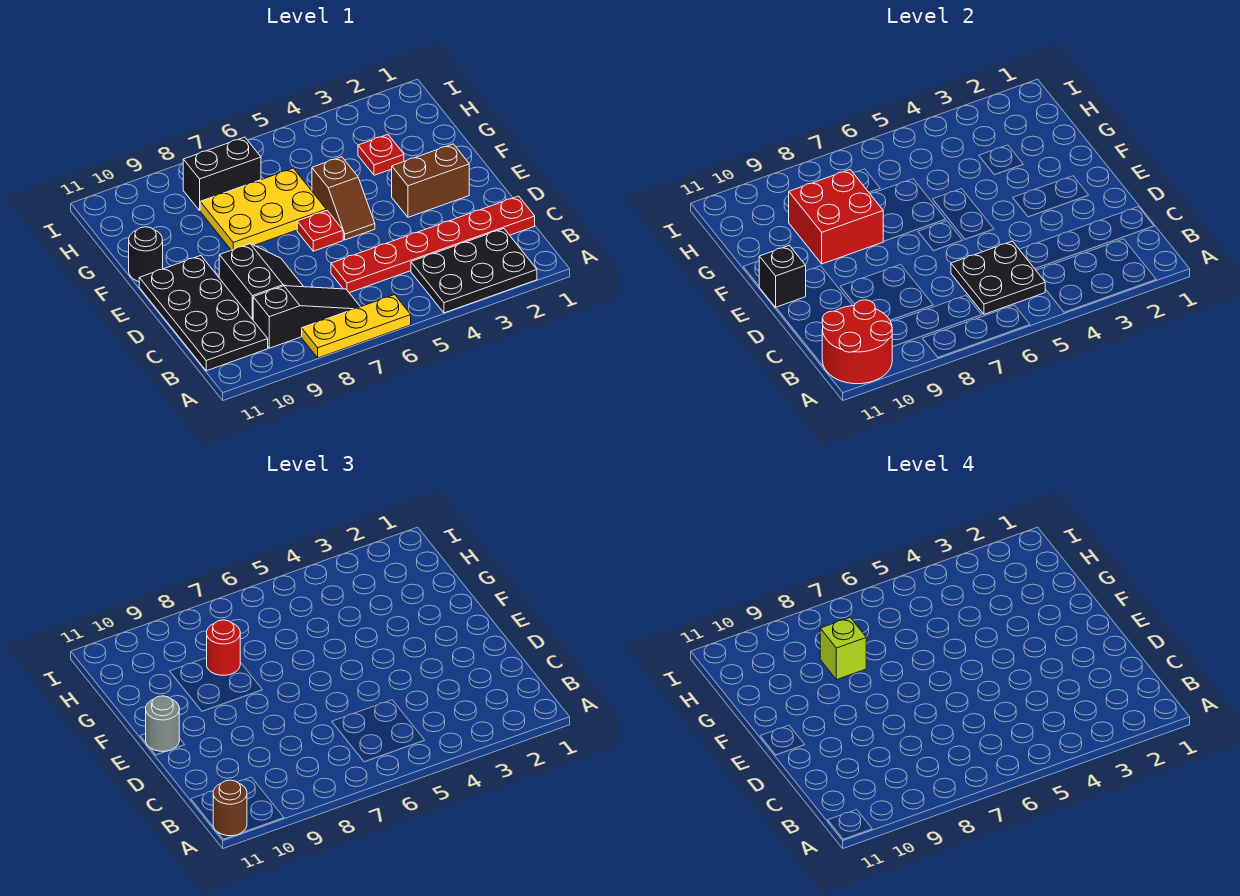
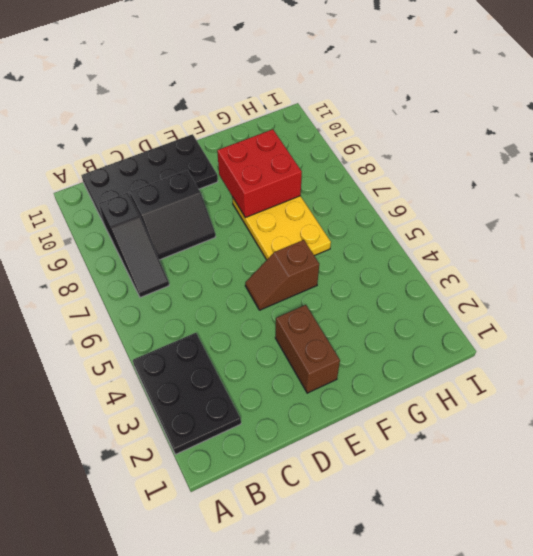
none -> yellow 1x3 plate [302,295,411,358]
none -> red 1x6 plate [331,196,535,293]
none -> red 1x1 plate [297,210,343,251]

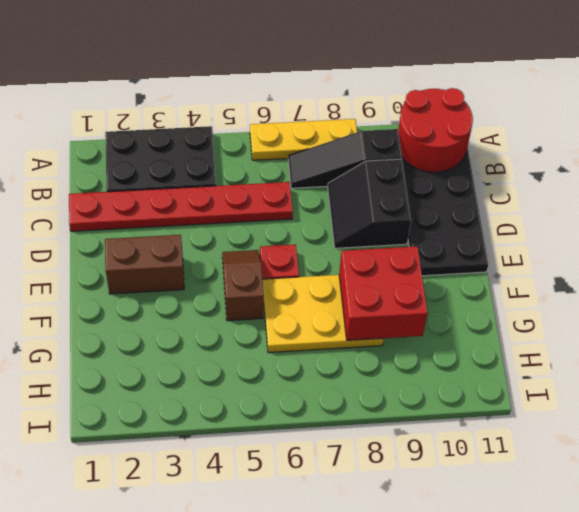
none -> black 1x1 round brick [129,227,163,282]
none -> red 1x1 plate [358,135,404,175]
none -> black 1x2 brick [183,137,261,210]

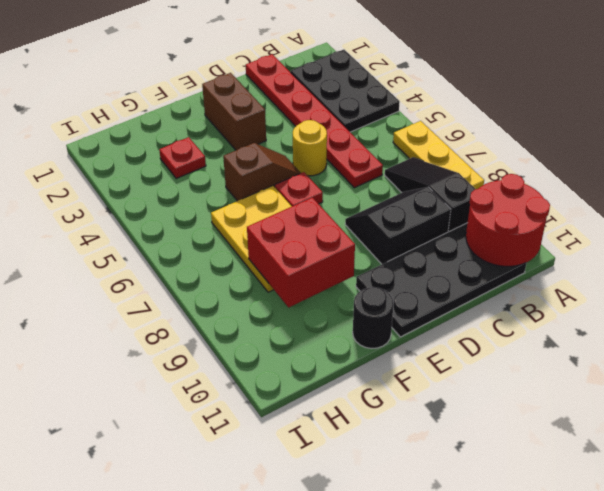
yellow 1x1 round brick [293,120,327,176] -> none
none -> black 1x2 brick [183,137,261,210]
none -> black 2x2 plate [951,241,1045,314]
none -> black 1x1 brick [759,245,806,307]

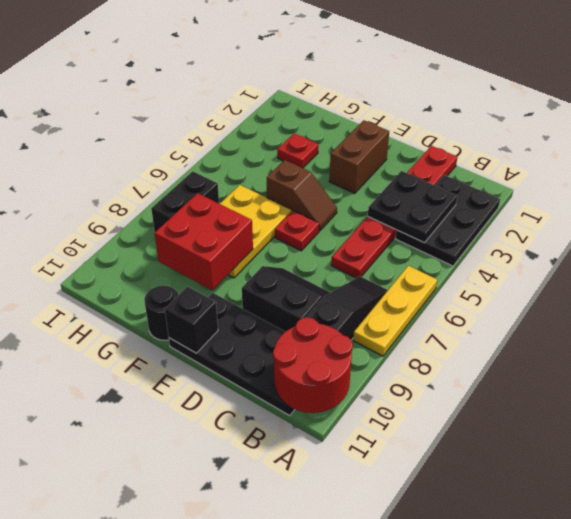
black 2x2 plate [368,171,457,243] -> black 2x2 plate moved to [951,241,1045,314]
none -> brown 1x1 round brick [213,780,247,836]
none -> grey 1x1 round brick [146,696,179,751]
none -> red 1x1 round brick [207,620,240,675]

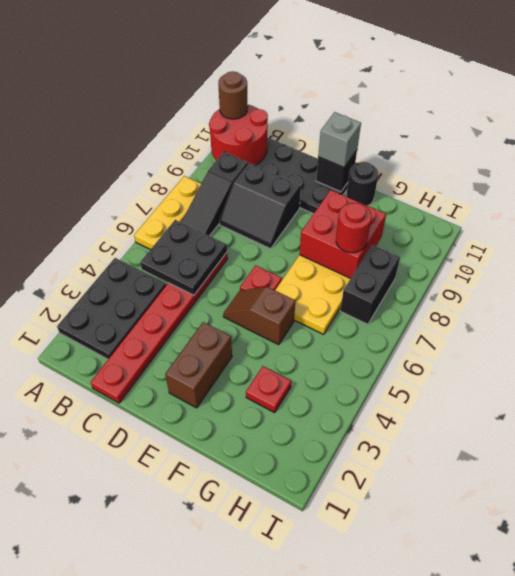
grey 1x1 brick [318,112,361,167] -> grey 1x1 round brick [146,696,179,751]
none -> lime 1x1 brick [820,618,866,680]

